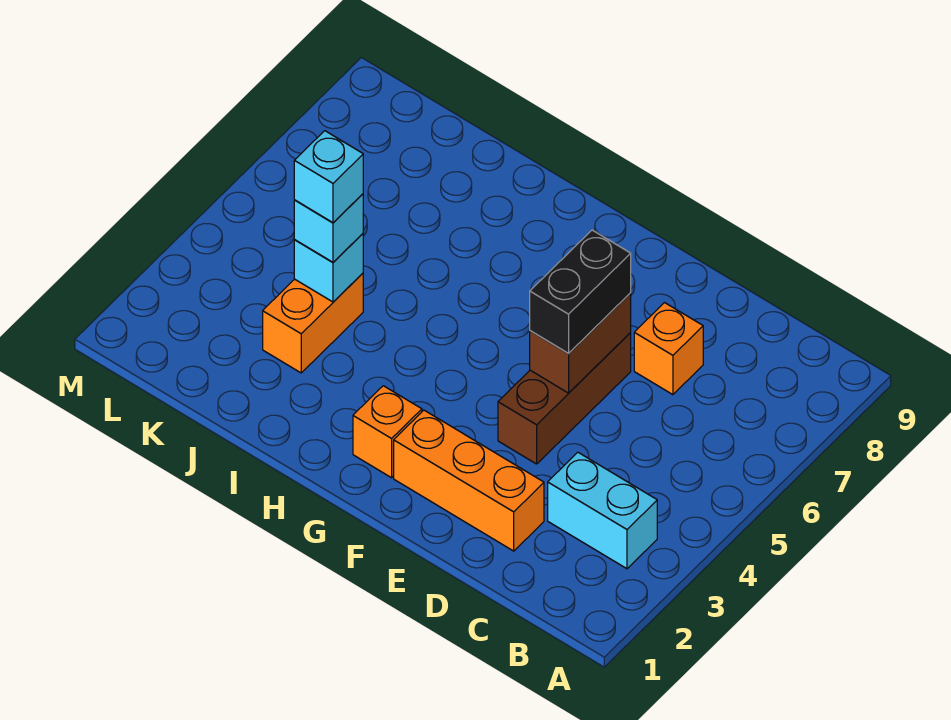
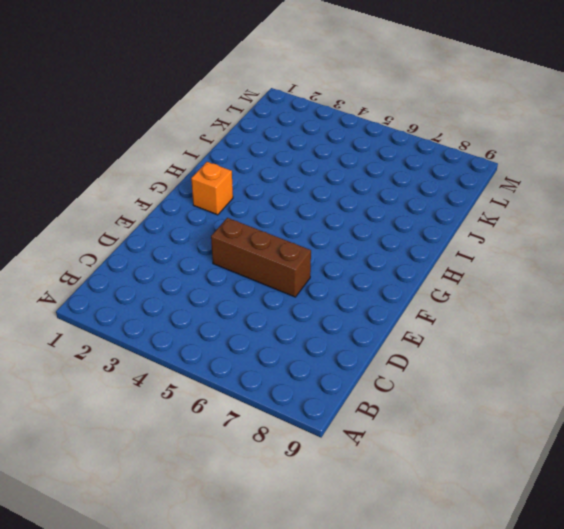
none -> cyan 1x2 brick [548,452,657,569]
none -> orange 1x3 brick [394,410,544,551]

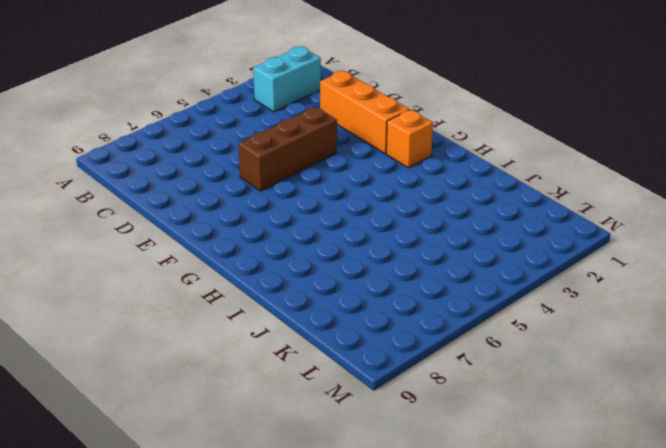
cyan 1x2 brick [253,47,321,112] -> cyan 1x2 brick turned to [548,452,657,569]
none -> orange 1x1 brick [634,303,703,395]
none -> orange 1x2 brick [263,273,363,373]

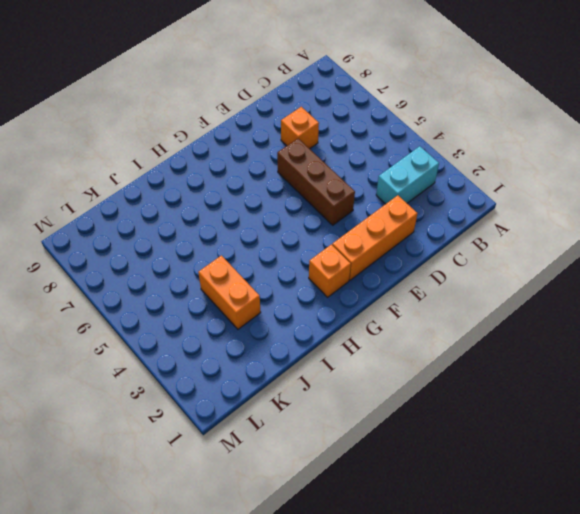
none -> brown 1x2 brick [530,293,631,393]
none -> cyan 1x1 brick [294,234,363,302]

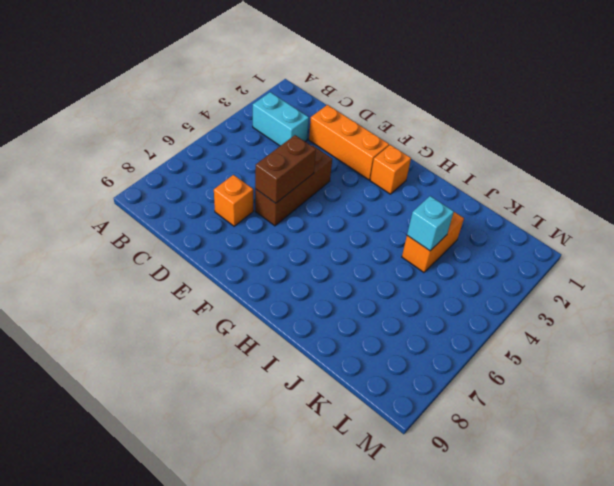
none -> black 1x2 brick [530,230,631,354]
none -> cyan 1x1 brick [294,194,363,262]

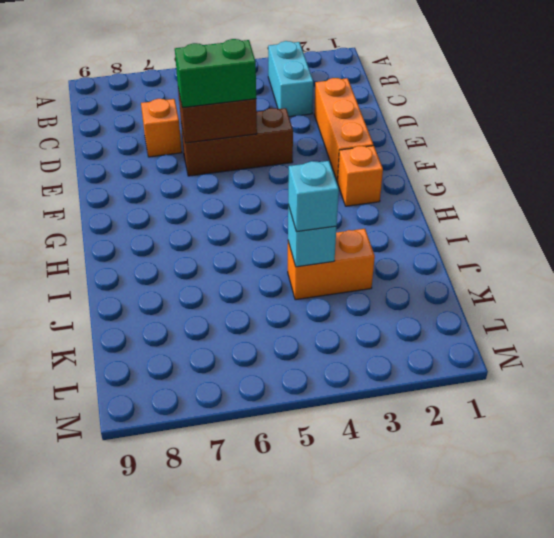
green 1x2 brick [175,39,256,108] -> black 1x2 brick [530,230,631,354]
none -> cyan 1x1 brick [294,131,363,223]

